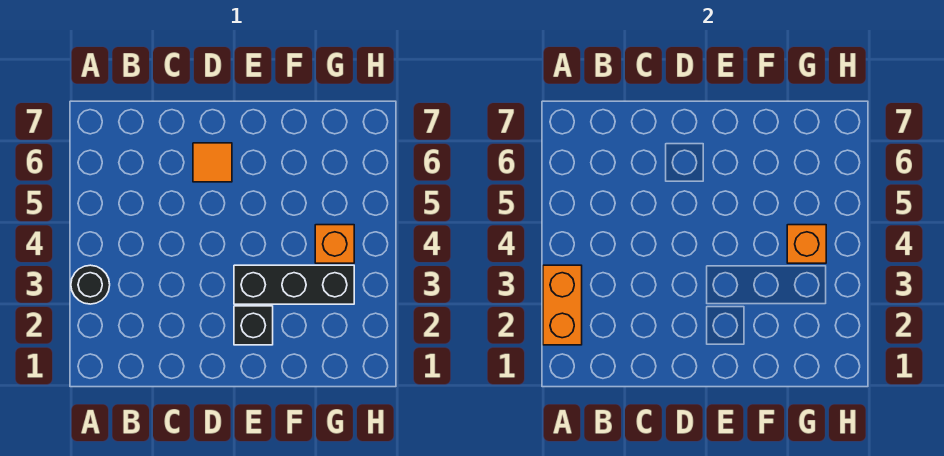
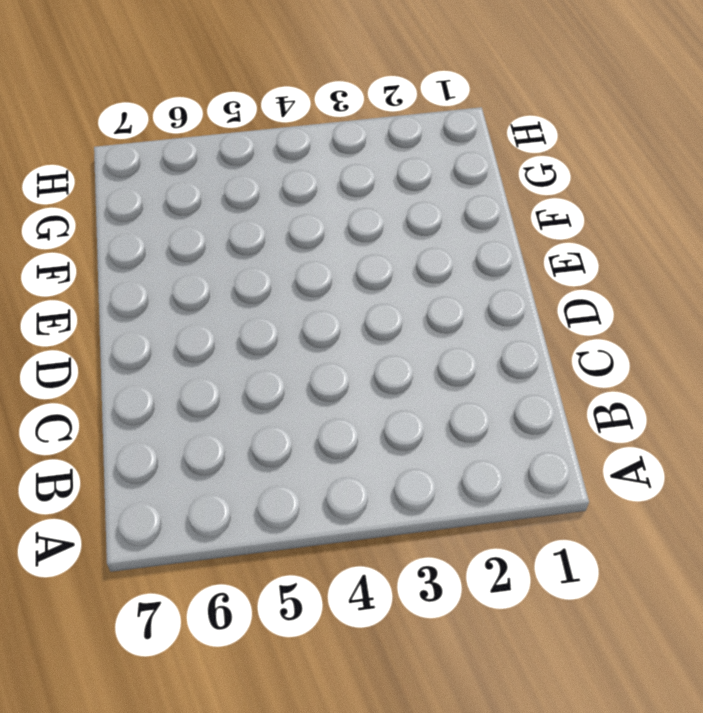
none -> black 1x1 round brick [71,265,110,304]
none -> orange 1x1 tile [193,143,232,182]

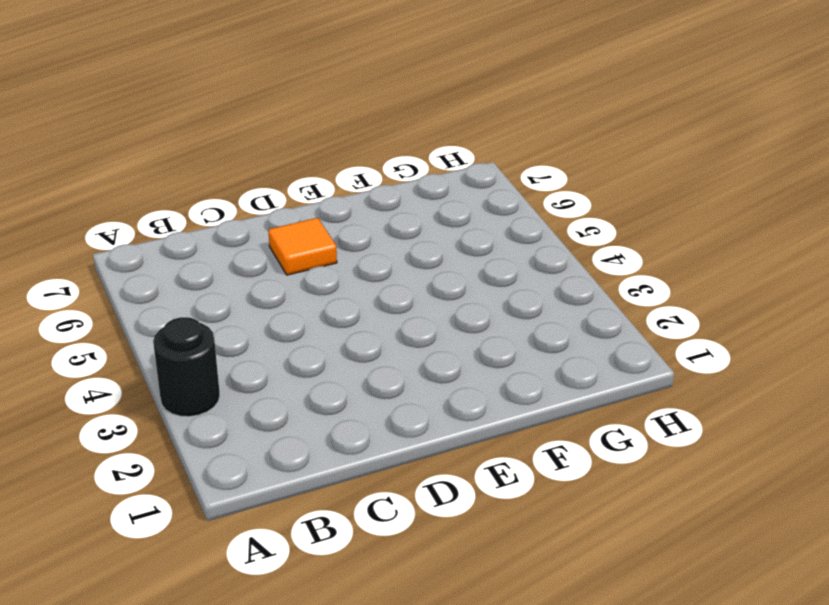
none -> black 1x1 brick [234,306,273,345]
none -> black 1x3 brick [234,265,354,304]

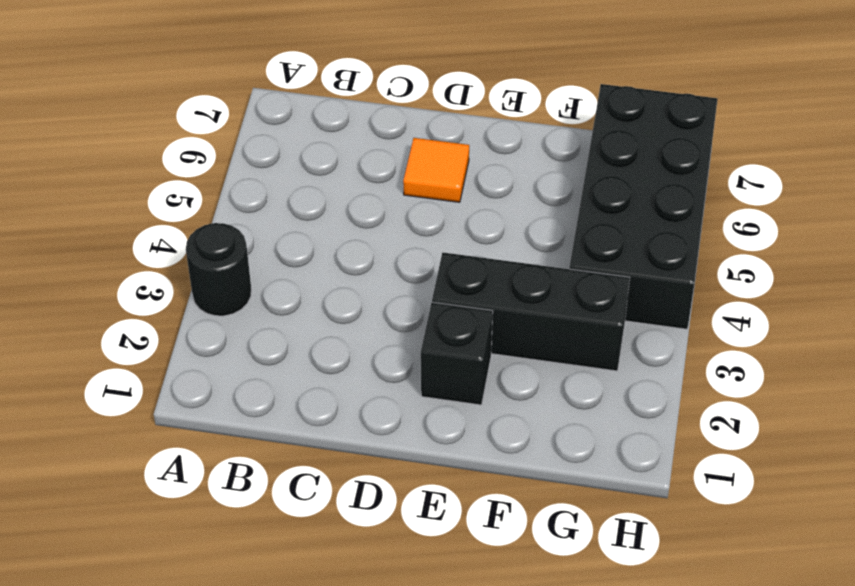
black 2x4 brick [569,84,718,329] -> orange 1x1 brick [315,225,354,263]
none -> orange 1x2 brick [543,265,582,345]
none -> orange 1x1 brick [787,225,826,263]

